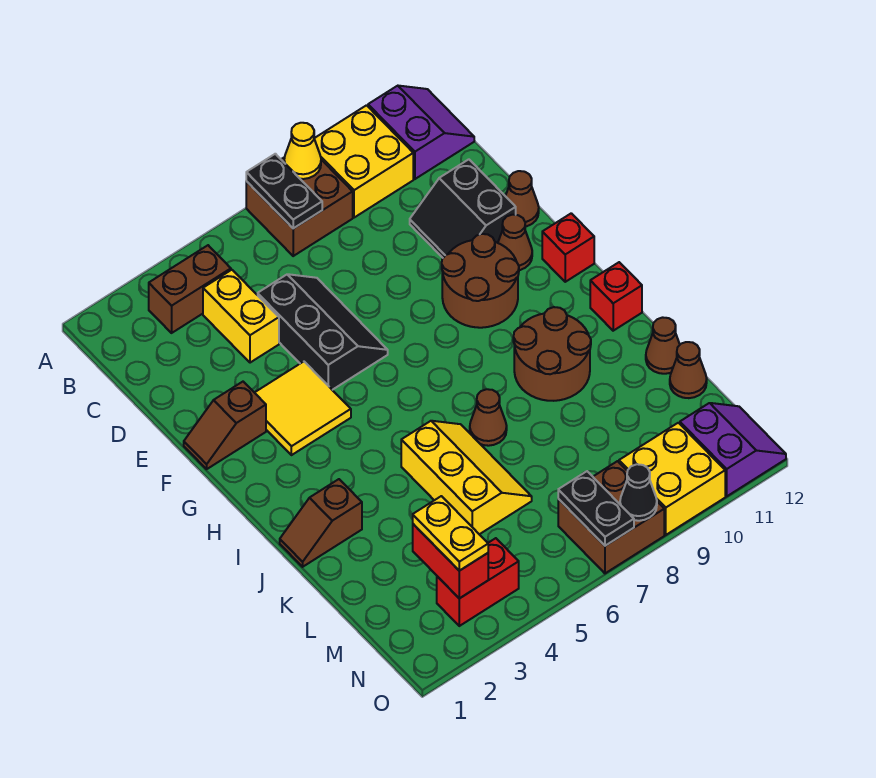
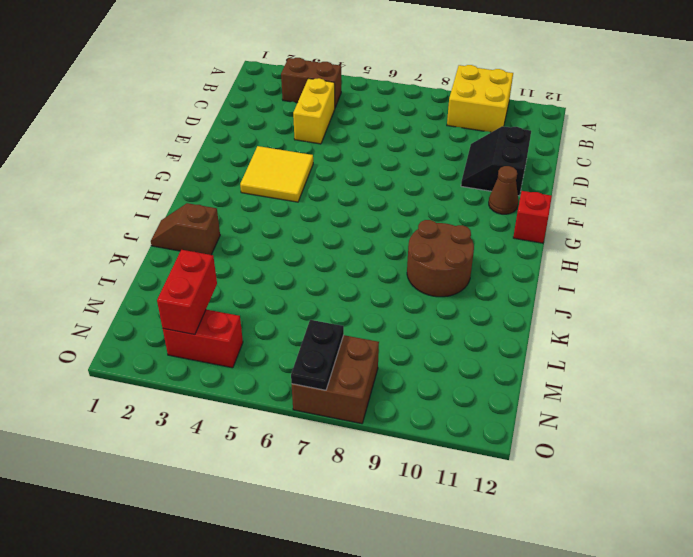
none -> brown 2x2 brick [246,157,353,256]
none -> purple 2x2 slope [368,86,474,179]
none -> black 2x3 slope [258,274,388,390]
none -> brown 1x1 cone [506,171,539,227]

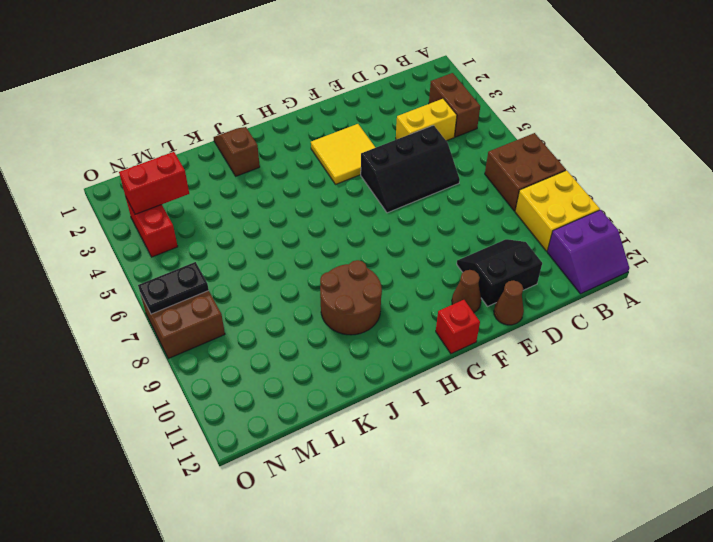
none -> brown 1x2 slope [184,382,266,469]
none -> brown 2x2 round brick [442,234,519,328]
none -> red 1x1 brick [590,262,642,331]
none -> yellow 2x3 slope [401,421,532,534]

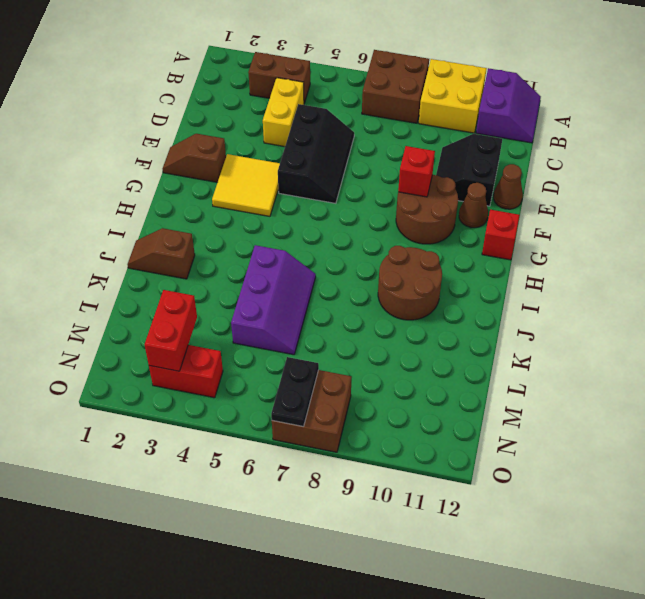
red 1x1 brick [398,146,435,197] -> red 1x1 brick moved to [590,262,642,331]
purple 2x3 slope [231,245,316,355] -> yellow 2x3 slope [401,421,532,534]
none -> brown 1x1 cone [470,389,507,446]
none -> brown 1x1 cone [646,317,680,374]
none -> brown 1x1 cone [670,342,707,398]
none -> yellow 2x2 brick [619,423,725,535]

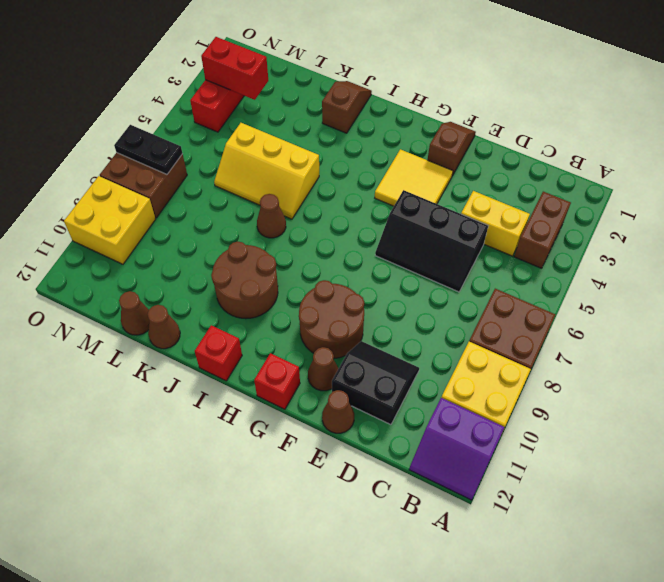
none -> purple 2x2 slope [680,403,786,496]
none -> black 1x2 plate [246,154,322,228]
none -> yellow 1x1 cone [284,123,321,179]
none -> black 1x1 cone [620,464,657,521]

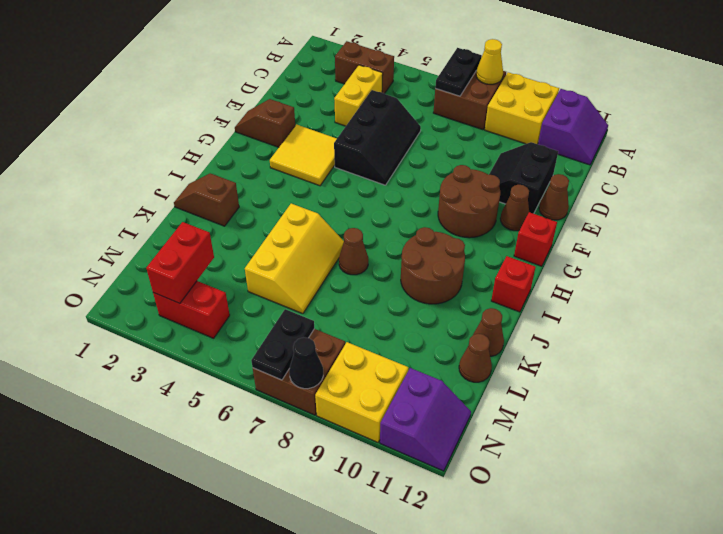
none -> yellow 1x2 plate [413,496,488,571]

